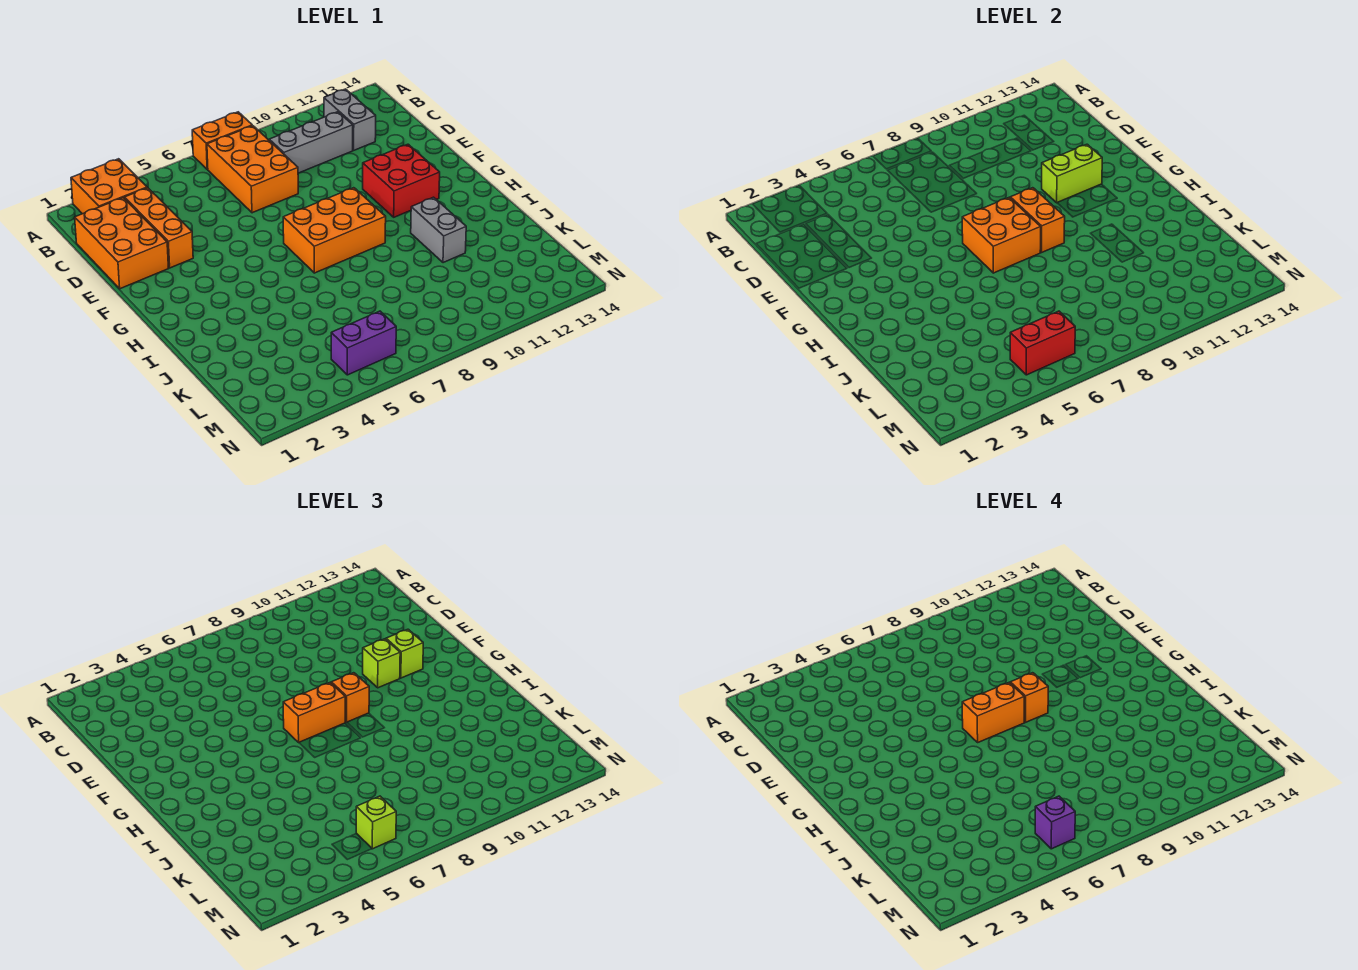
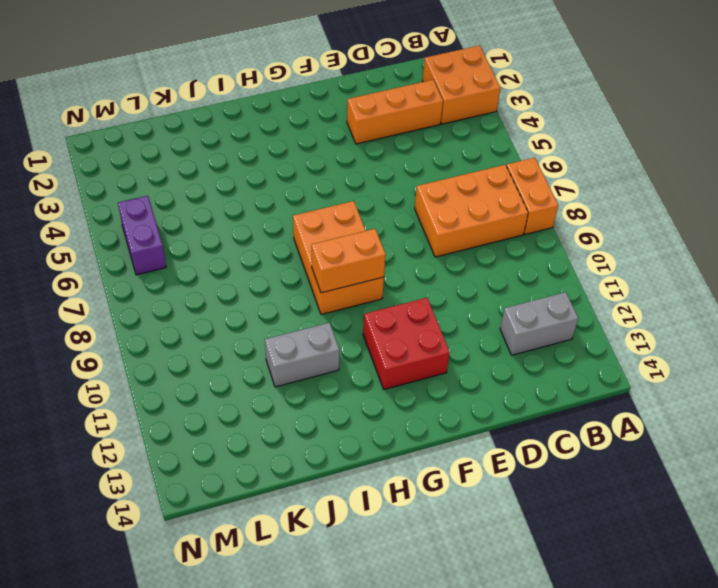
none -> orange 2x3 brick [75,198,169,289]
none -> grey 1x3 brick [269,112,353,173]
none -> lime 1x2 brick [1042,144,1102,203]

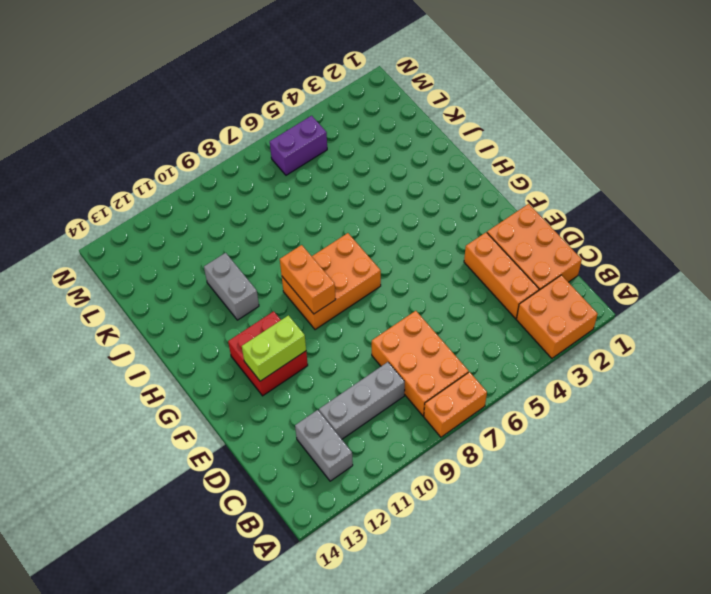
none -> orange 2x2 brick [962,198,1041,273]
none -> red 1x2 brick [1010,311,1075,375]
none -> lime 1x1 brick [363,639,400,688]

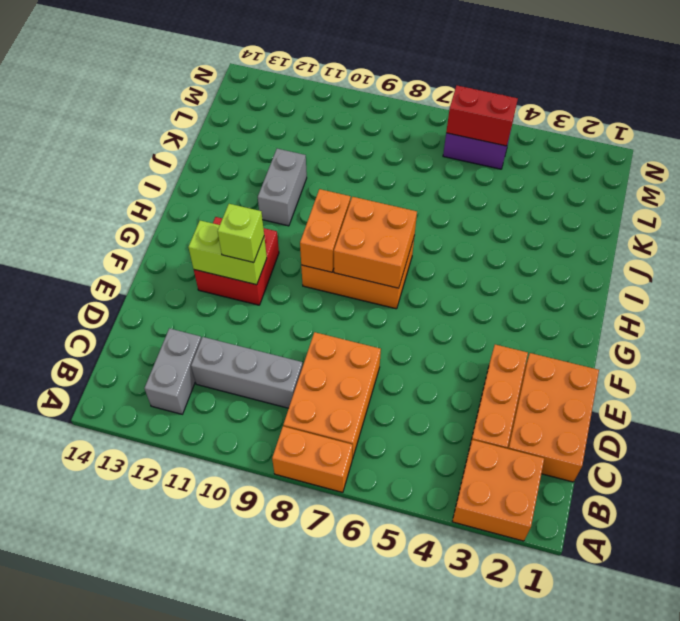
none -> lime 1x1 brick [386,629,423,678]
none -> orange 1x2 brick [283,683,345,742]
none -> orange 1x1 brick [331,673,369,722]

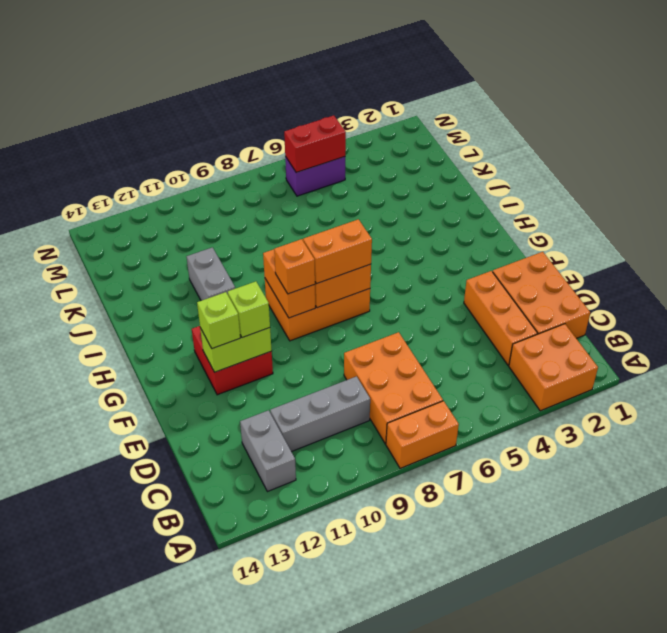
none -> lime 1x1 brick [356,796,396,849]
none -> orange 1x2 brick [962,683,1024,742]
none -> orange 1x1 brick [1010,673,1048,722]

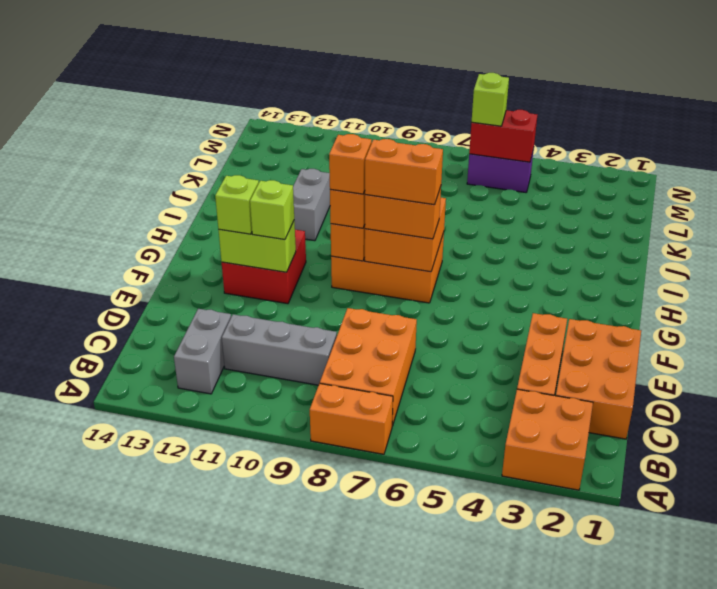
none -> purple 1x1 brick [1035,796,1075,849]

